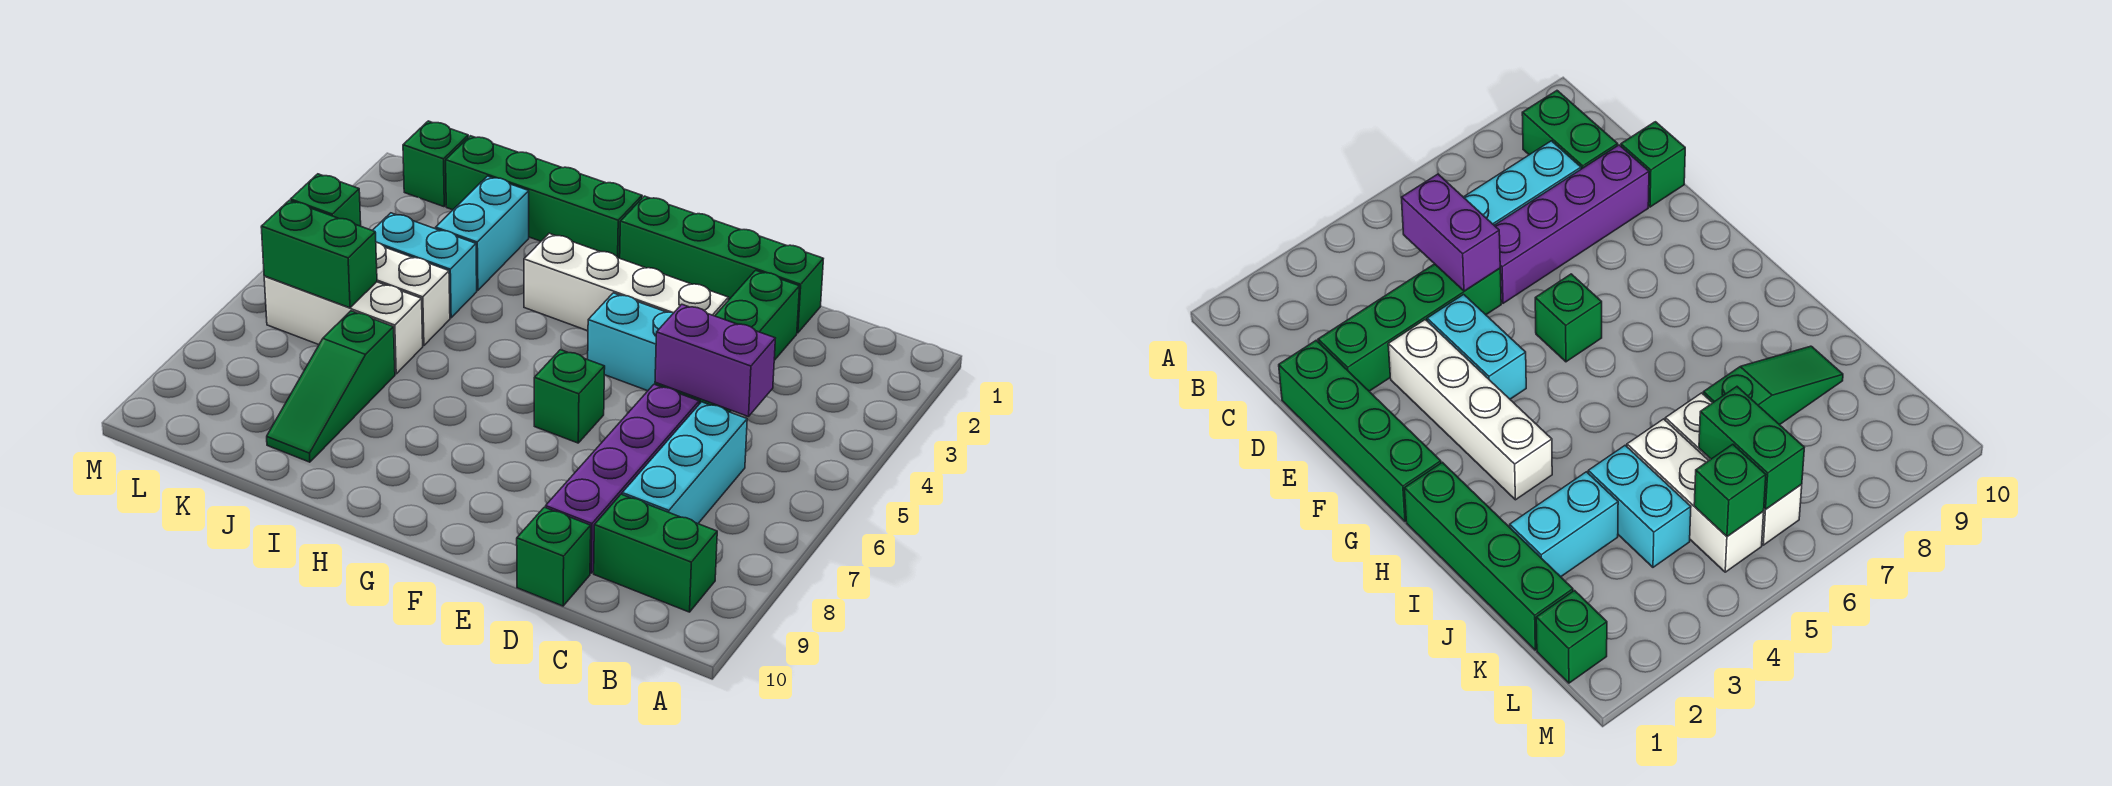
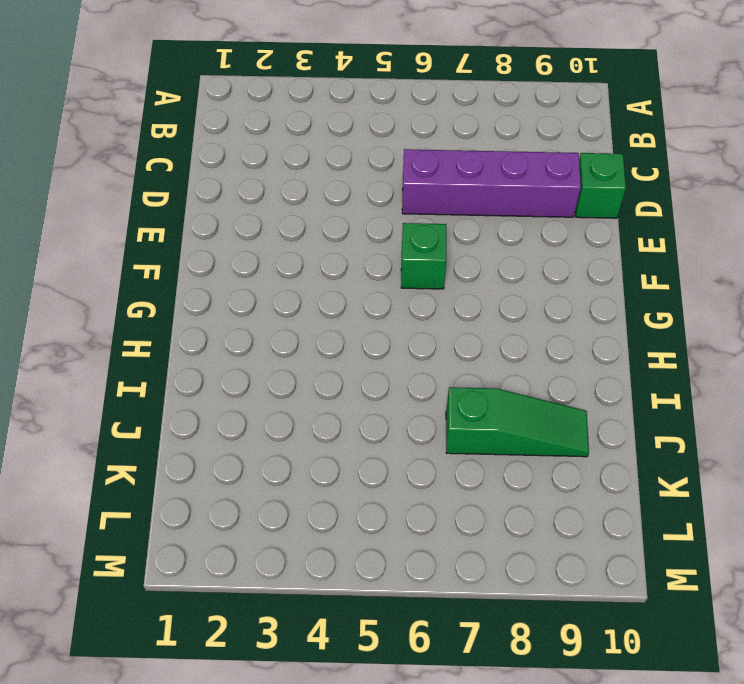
none -> green 1x2 brick [594,494,717,612]
none -> cyan 1x3 brick [622,402,747,524]
none -> green 1x4 brick [620,196,823,333]

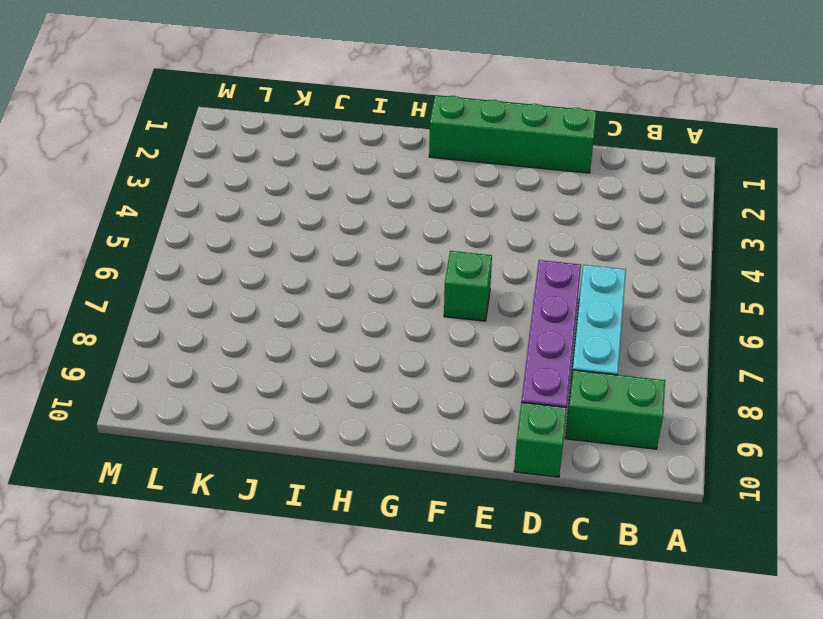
none -> green 1x4 brick [655,270,800,412]
none -> white 1x4 brick [524,233,728,331]
none -> cyan 1x2 brick [588,293,673,391]

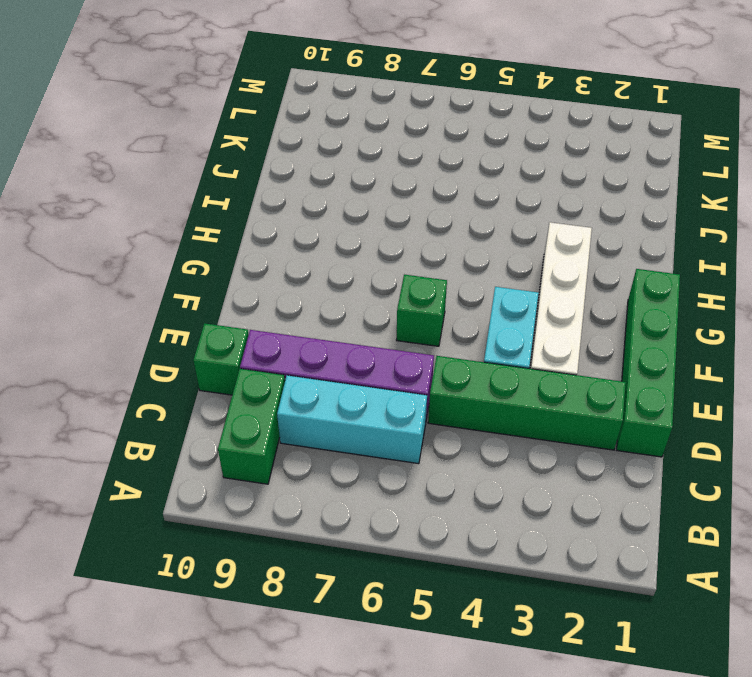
none -> green 1x4 brick [446,136,642,258]
none -> cyan 1x2 brick [436,176,529,290]
none -> cyan 1x2 brick [372,213,477,318]

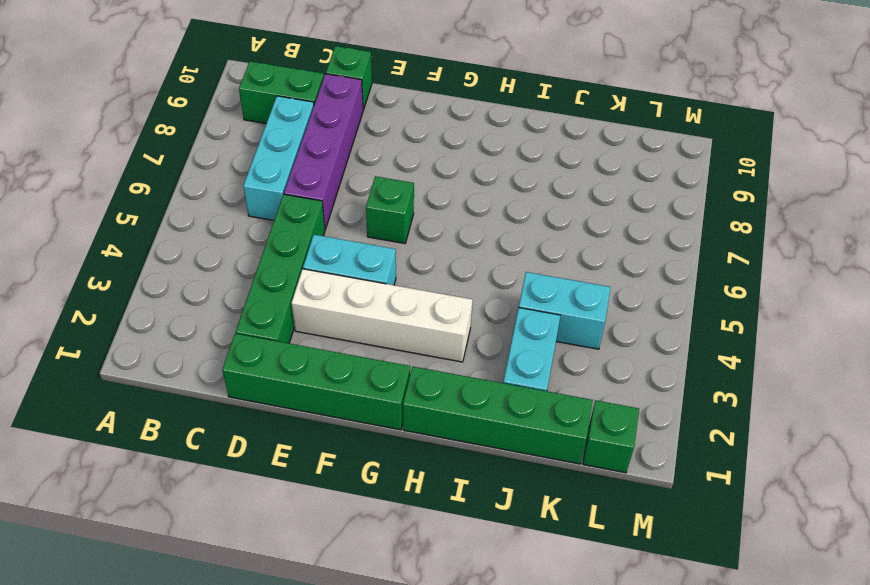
none -> white 1x3 brick [376,242,450,346]
none -> white 1x3 brick [264,276,423,374]
none -> green 1x3 slope [267,311,395,462]

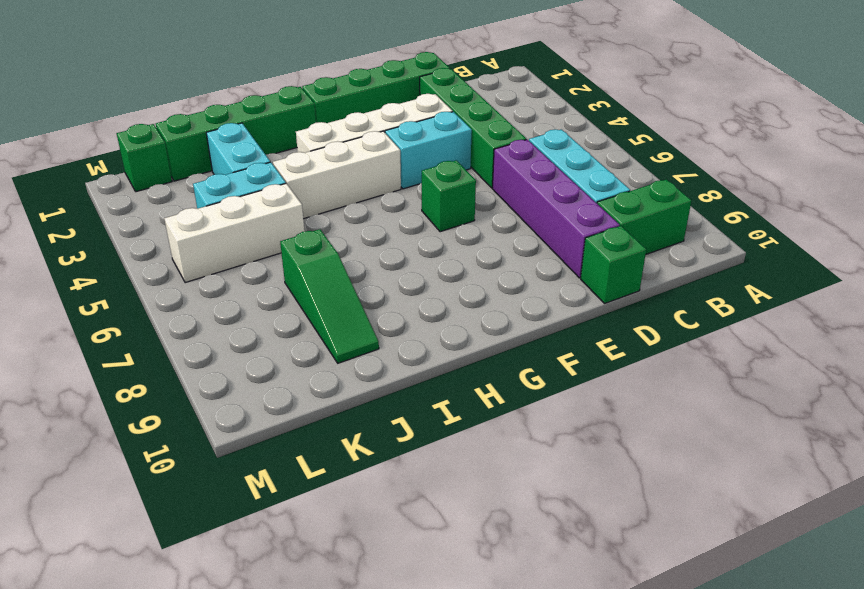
white 1x3 brick [273,131,401,219] -> white 1x3 brick moved to [264,276,423,374]
none -> purple 1x2 brick [655,304,775,417]
none -> green 1x2 brick [261,200,377,308]
none -> green 1x1 brick [291,174,361,226]

